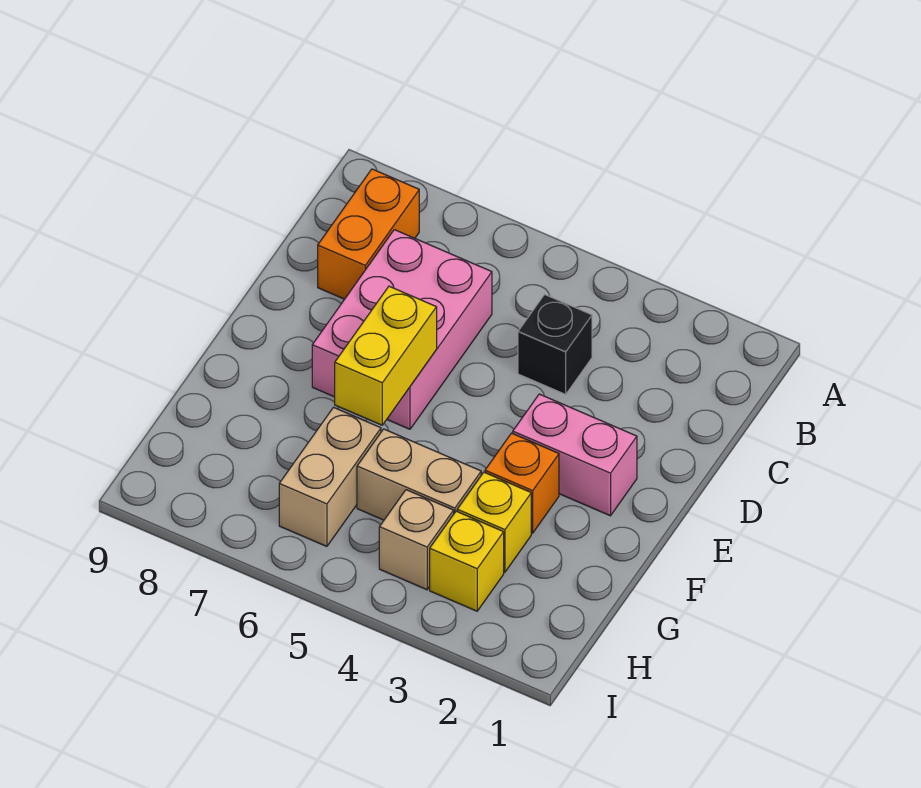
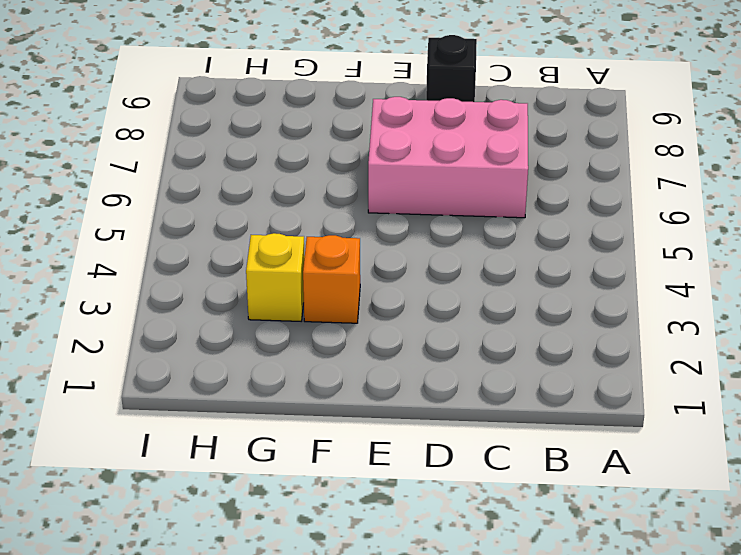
black 1x1 brick [426,35,477,102] -> black 1x1 brick moved to [518,294,592,394]
none -> orange 1x2 brick [318,169,419,299]
none -> pink 1x2 brick [513,394,637,516]

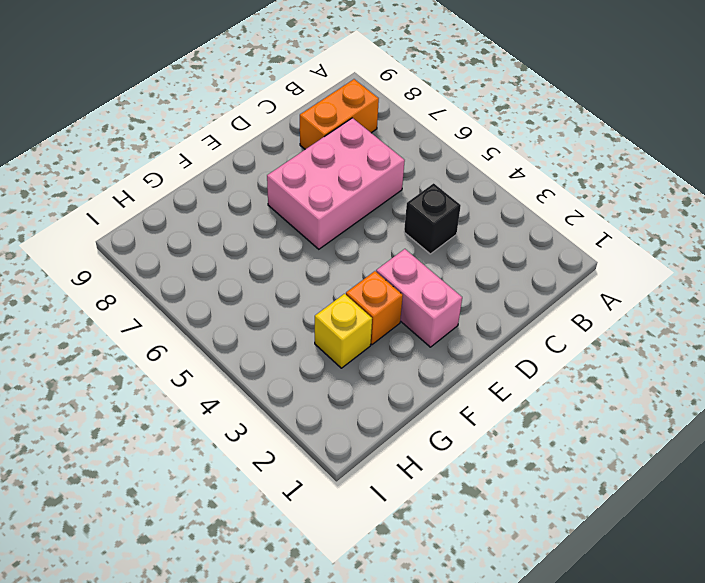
none -> tan 1x2 brick [357,429,481,520]
none -> tan 1x2 brick [279,407,381,546]

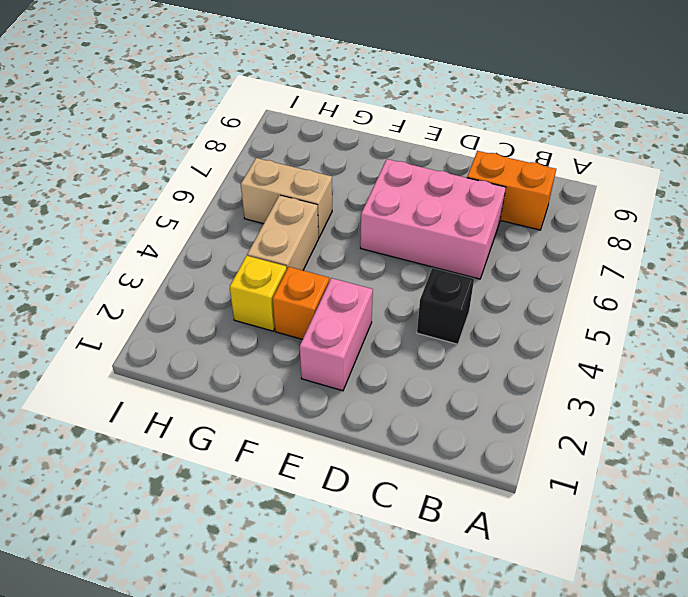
none -> yellow 1x1 brick [430,511,504,611]
none -> tan 1x1 brick [379,490,454,590]

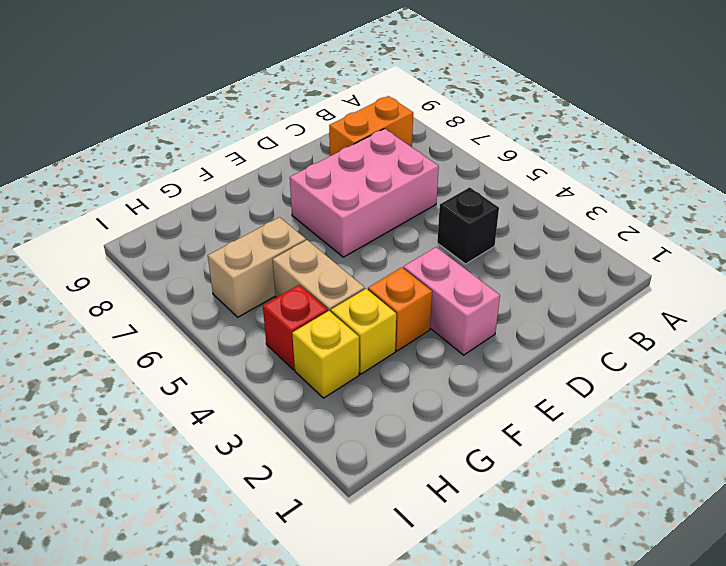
red 1x1 brick [263,285,328,370] -> tan 1x1 brick [379,490,454,590]
none -> yellow 1x2 brick [335,286,437,425]

